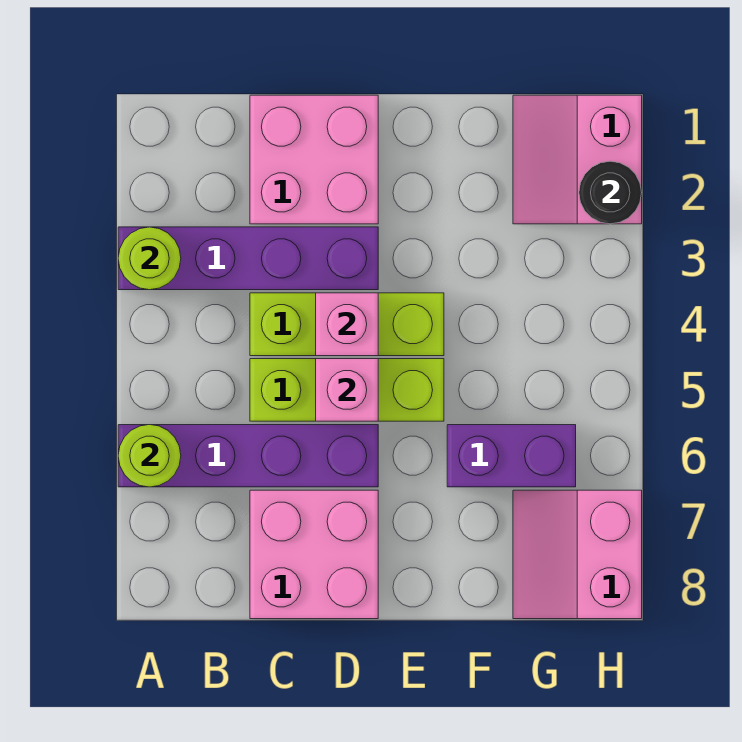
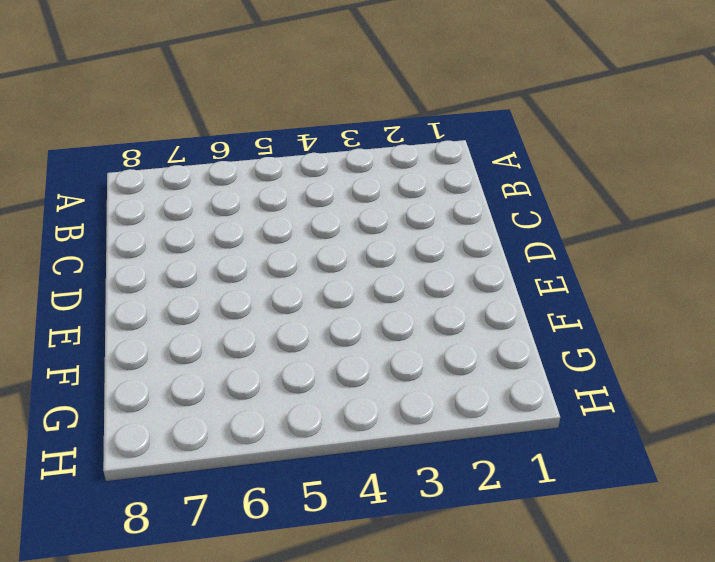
none -> purple 1x4 brick [118,227,378,290]
none -> purple 1x4 brick [118,425,378,487]
none -> pink 2x2 brick [250,95,378,224]

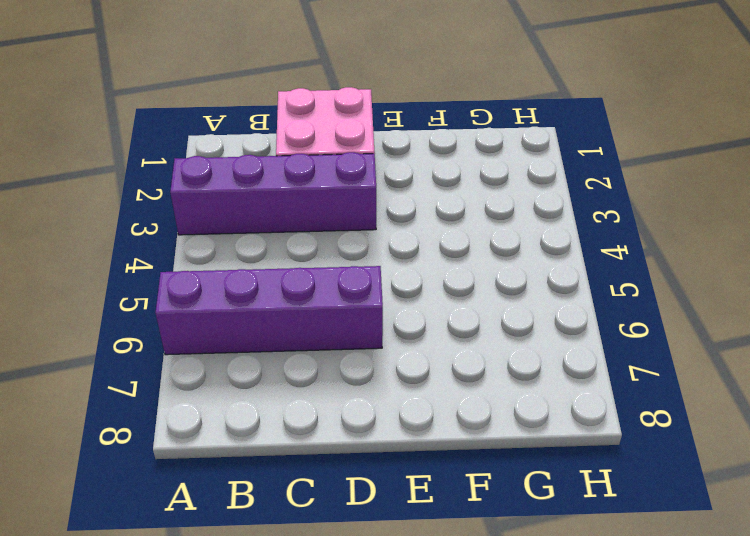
none -> lime 1x3 brick [250,293,444,356]
none -> lime 1x3 brick [250,359,444,421]
none -> pink 2x2 brick [250,490,378,619]

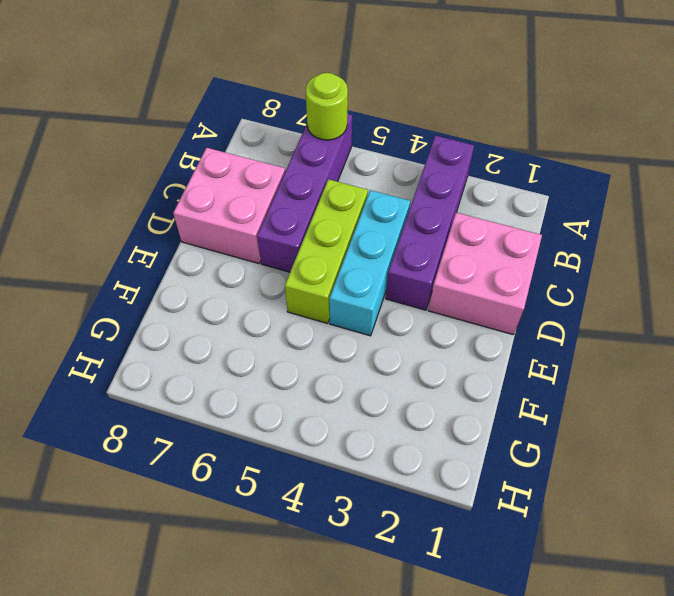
cyan 1x3 brick [329,190,410,336] -> lime 1x3 brick [250,293,444,356]
none -> purple 1x2 brick [447,425,576,487]
none -> pink 2x2 slope [513,95,642,224]
none -> pink 2x2 slope [513,490,642,619]

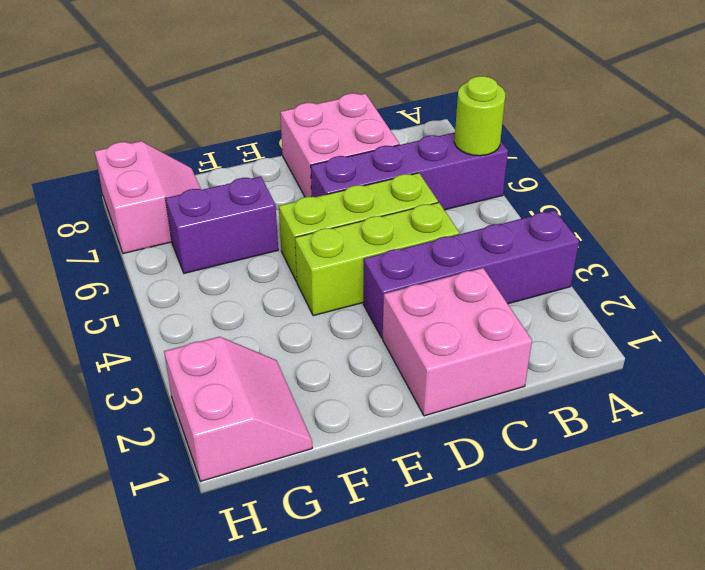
none -> lime 1x1 round brick [118,227,181,290]
none -> pink 1x1 brick [316,293,378,356]
none -> pink 1x1 brick [316,359,378,421]

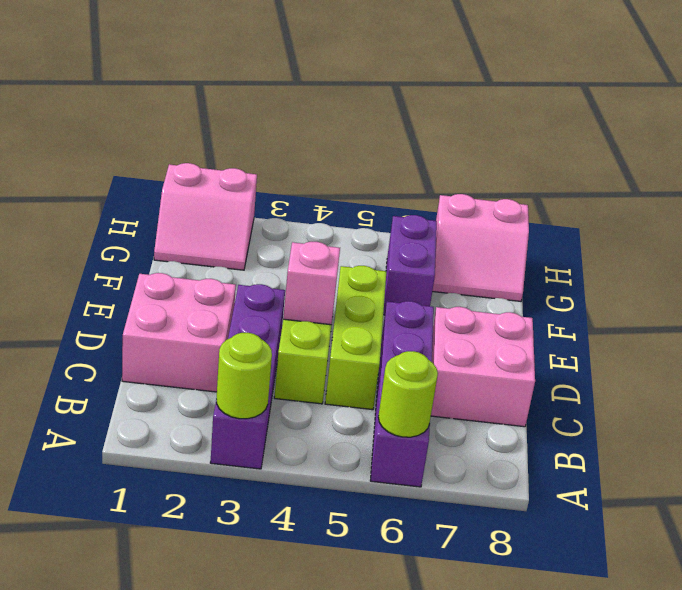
none -> pink 1x1 brick [316,359,378,421]
none -> black 1x1 round brick [579,161,642,224]

